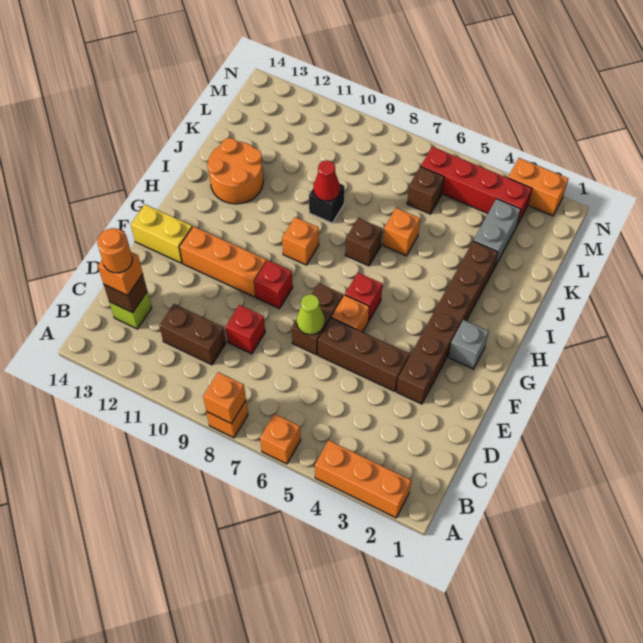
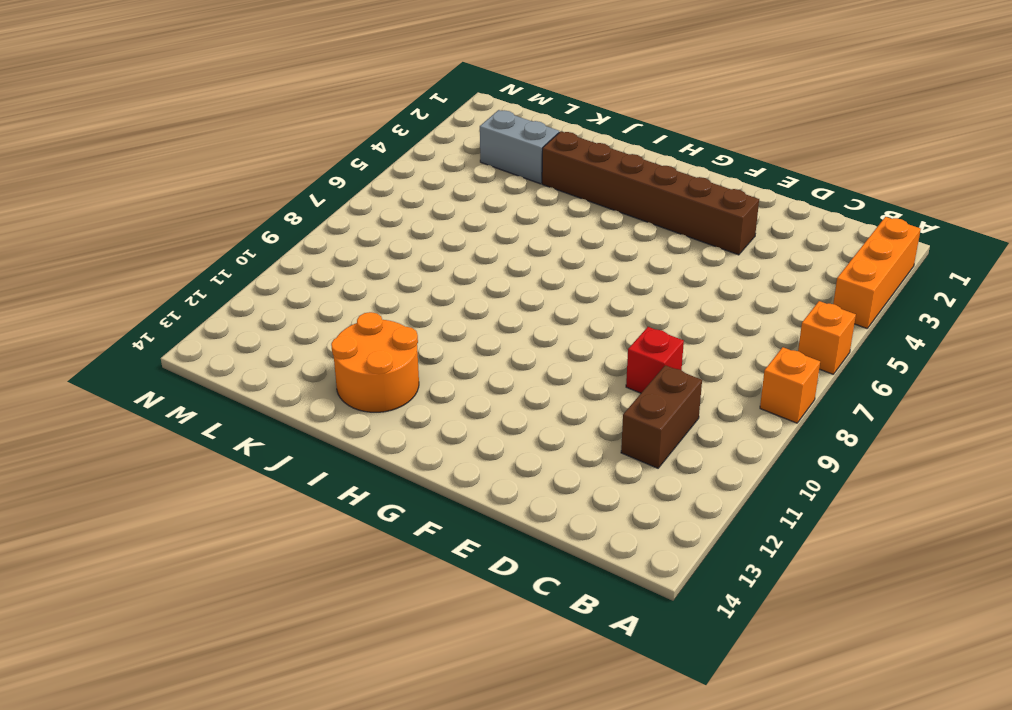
none -> lime 1x1 brick [109,292,152,329]
none -> brown 1x3 brick [318,318,409,391]
none -> brown 1x2 brick [292,283,343,355]
none -> orange 1x1 brick [332,295,369,332]

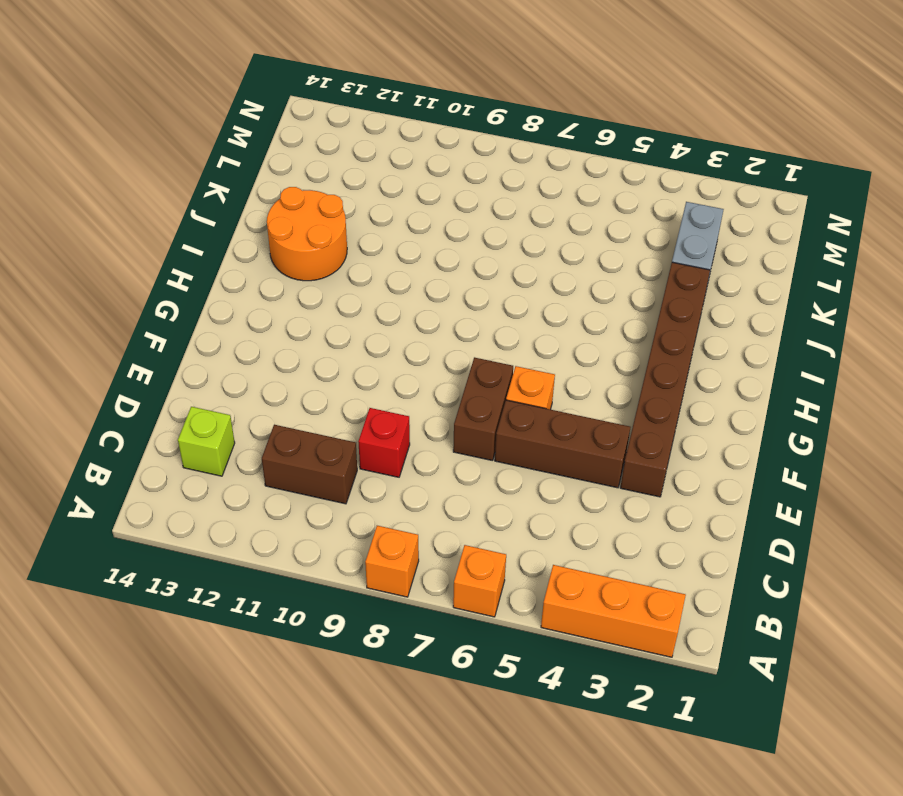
none -> red 1x1 brick [254,260,293,309]
none -> orange 1x3 brick [179,226,267,297]
none -> yellow 1x2 brick [131,205,192,263]
none -> grey 1x1 brick [448,320,489,369]

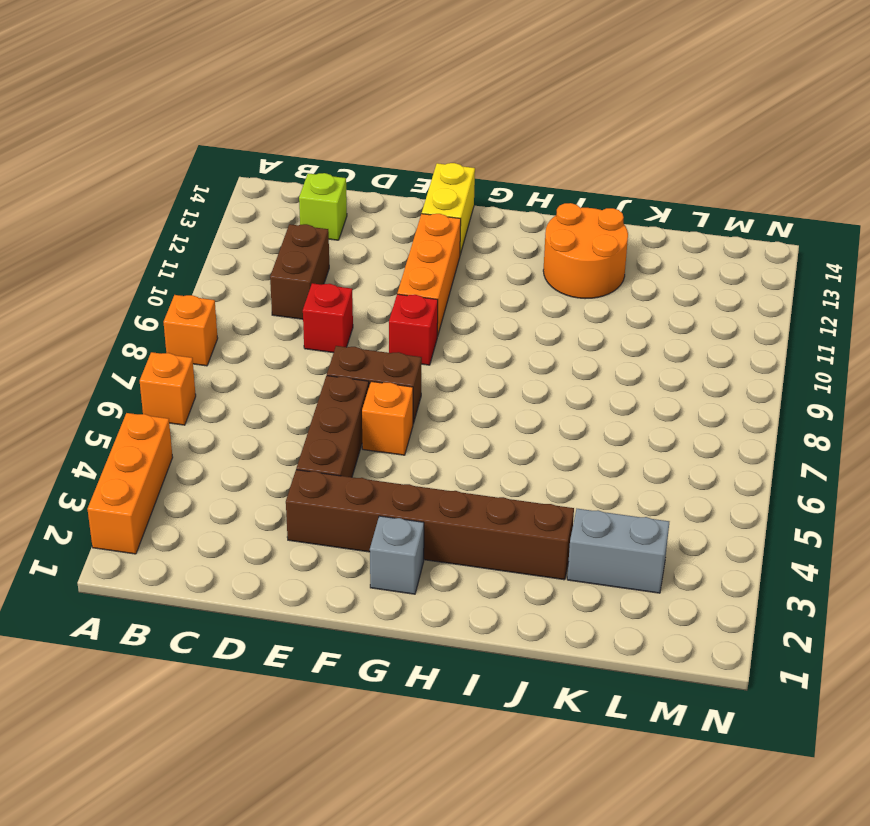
none -> red 1x1 brick [345,273,382,321]
none -> orange 1x1 brick [282,217,319,265]
none -> brown 1x1 brick [345,218,382,266]
none -> orange 1x1 brick [383,208,420,256]

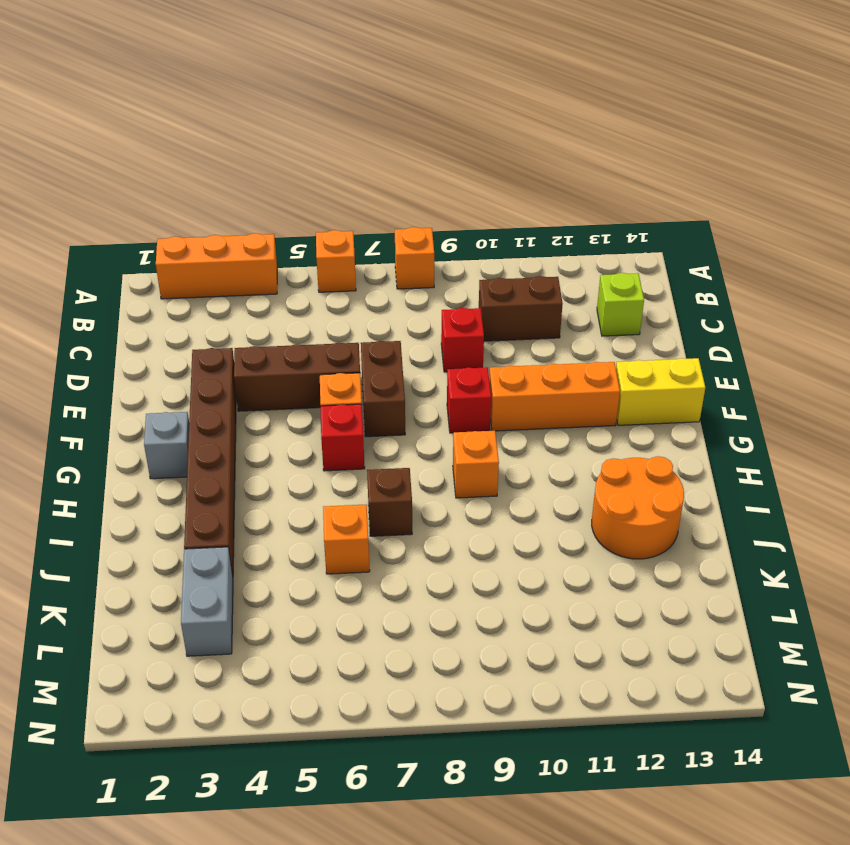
none -> black 1x1 brick [309,183,345,223]
none -> brown 1x1 brick [407,167,444,214]
none -> red 1x4 brick [421,147,532,225]
none -> orange 1x2 brick [508,158,569,216]

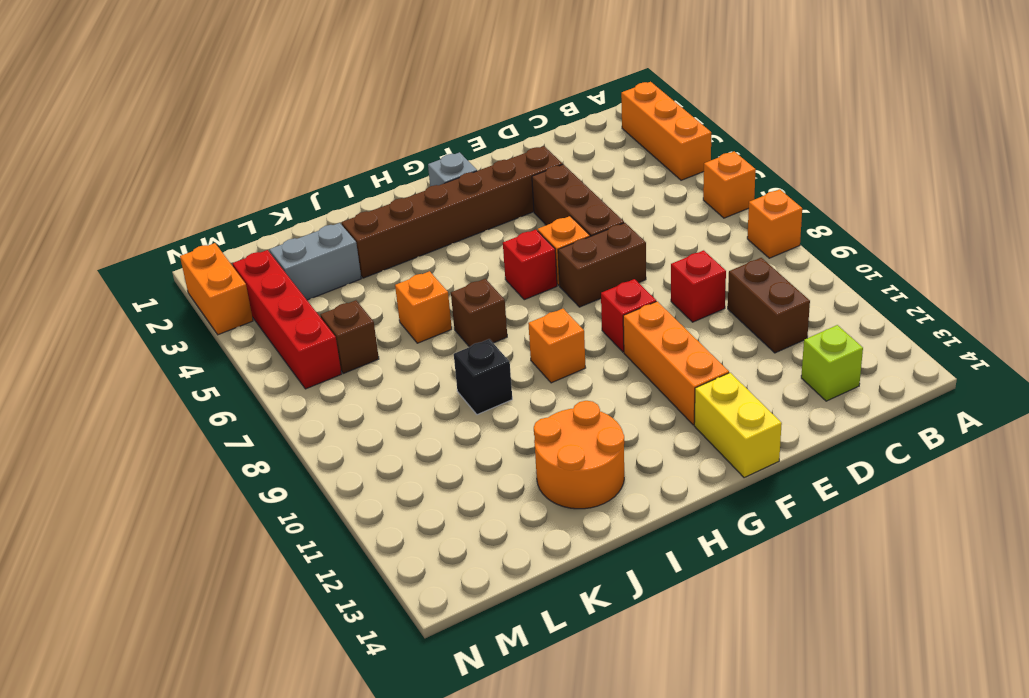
none -> orange 1x1 brick [203,372,246,424]
none -> brown 1x1 brick [104,274,147,313]
none -> lime 1x1 cone [297,294,325,335]
none -> red 1x1 cone [314,160,340,201]

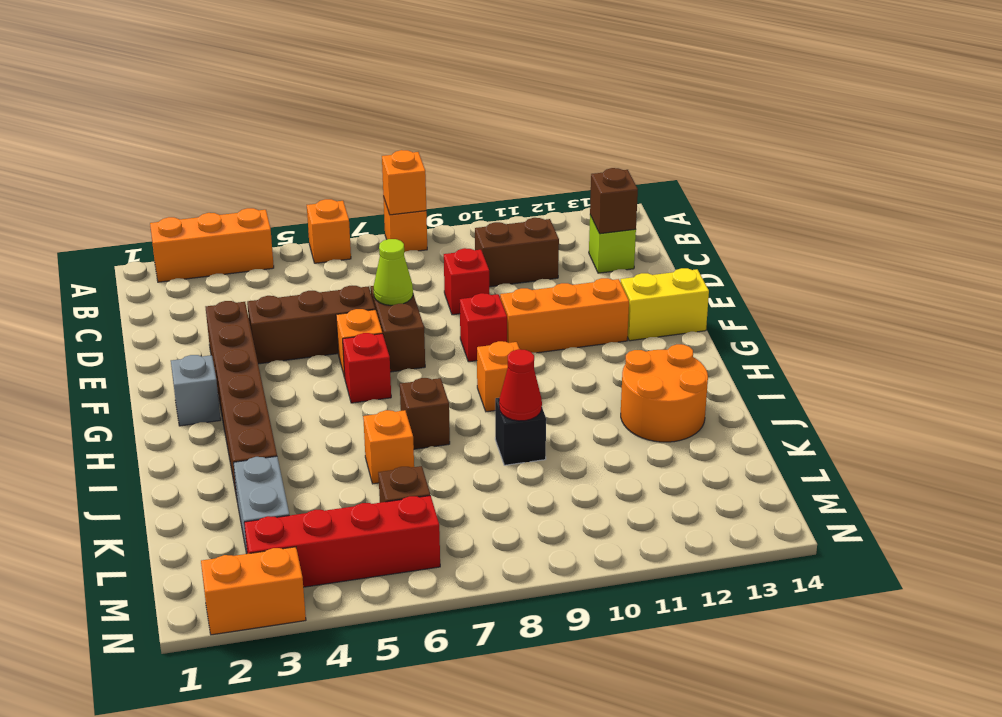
none -> orange 1x1 brick [98,252,143,295]
none -> orange 1x1 round brick [97,228,132,273]

